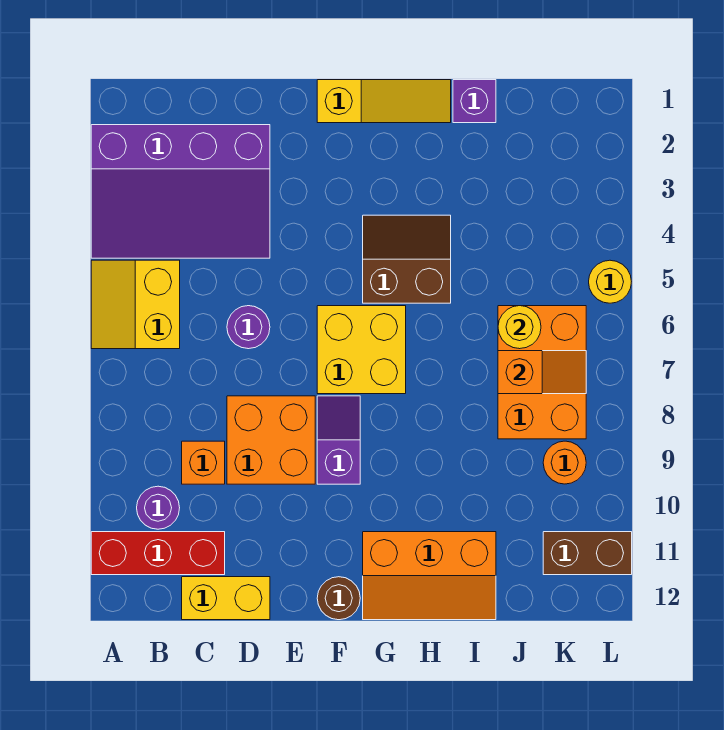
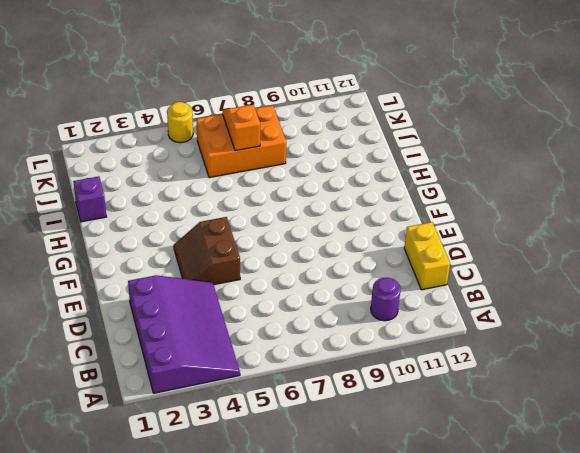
brown 2x2 slope [174,217,240,285] -> brown 2x2 slope moved to [363,215,451,303]
none -> yellow 2x2 slope [91,260,180,349]
none -> red 1x3 brick [91,532,225,575]
none -> orange 1x1 brick [182,441,225,484]

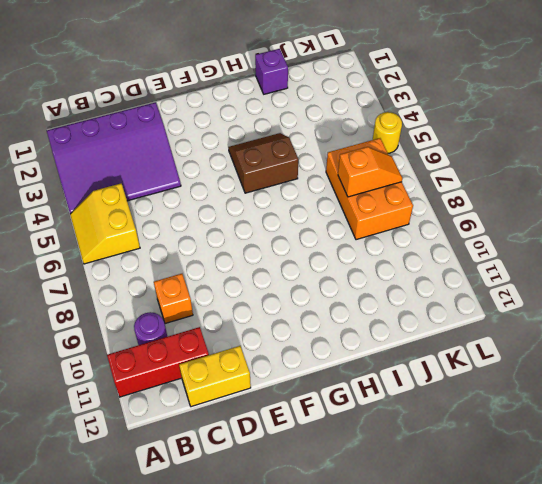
none -> purple 1x1 round brick [227,306,270,349]
none -> orange 2x2 brick [227,396,315,484]
none -> yellow 1x3 slope [317,80,451,123]

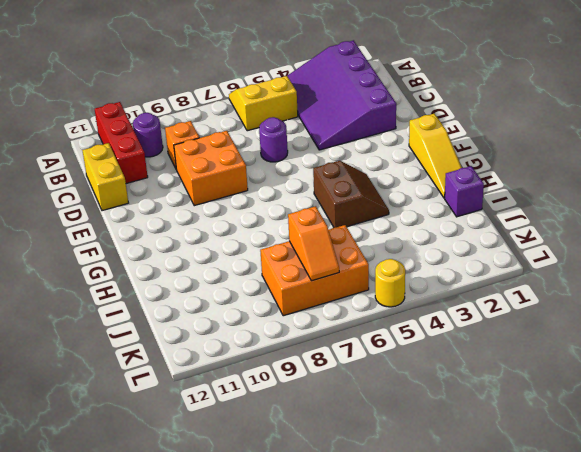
none -> yellow 2x2 brick [317,306,406,394]
none -> purple 1x2 slope [317,396,360,484]
none -> brown 1x1 round brick [317,577,360,620]

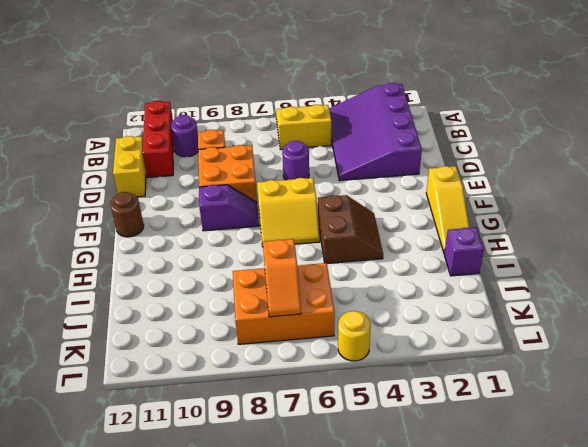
yellow 2x2 slope [257,178,320,247] -> yellow 2x2 brick [317,306,406,394]
none -> orange 2x3 slope [363,532,496,620]
none -> orange 1x1 round brick [543,441,586,484]
none -> brown 1x2 brick [543,532,632,575]

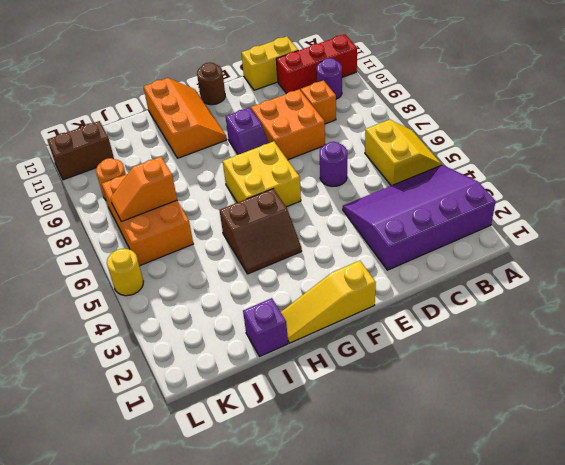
orange 2x3 slope [143,78,227,158] -> orange 2x3 slope turned to [363,532,496,620]
none -> yellow 1x1 round brick [498,306,541,349]

